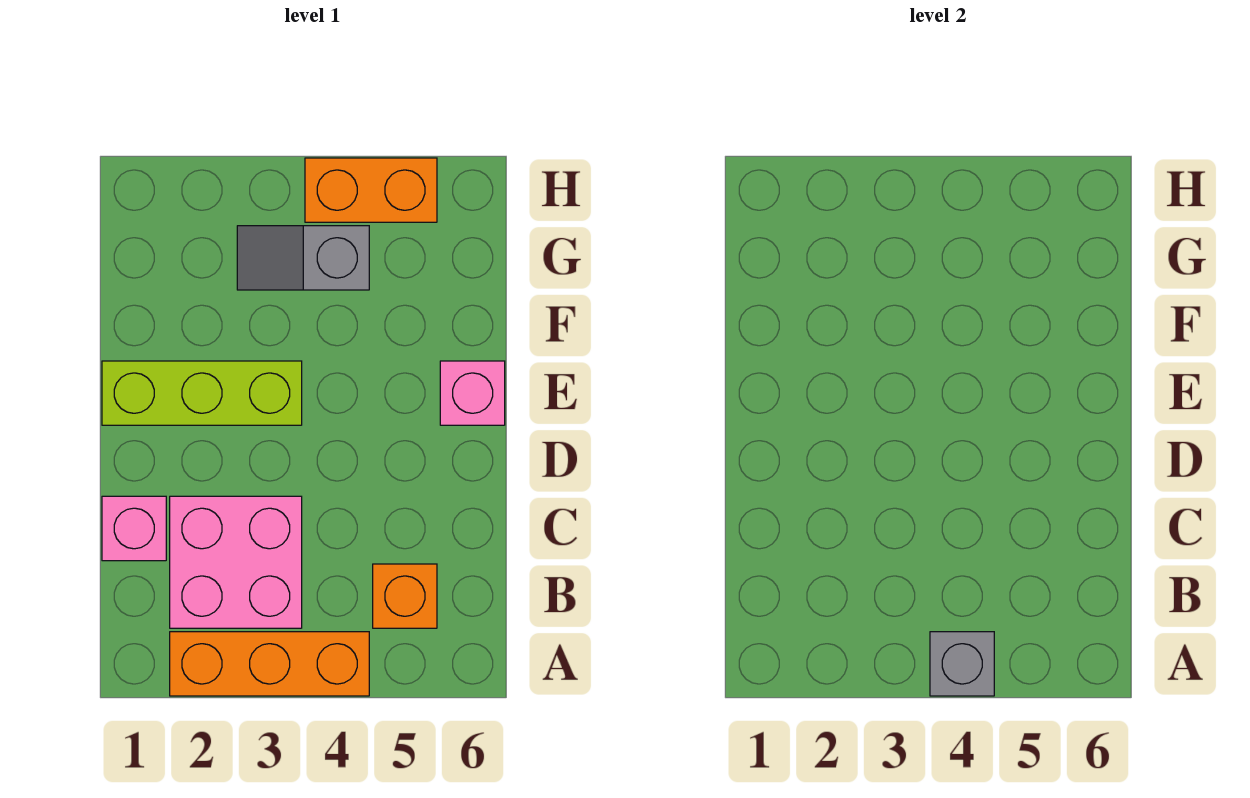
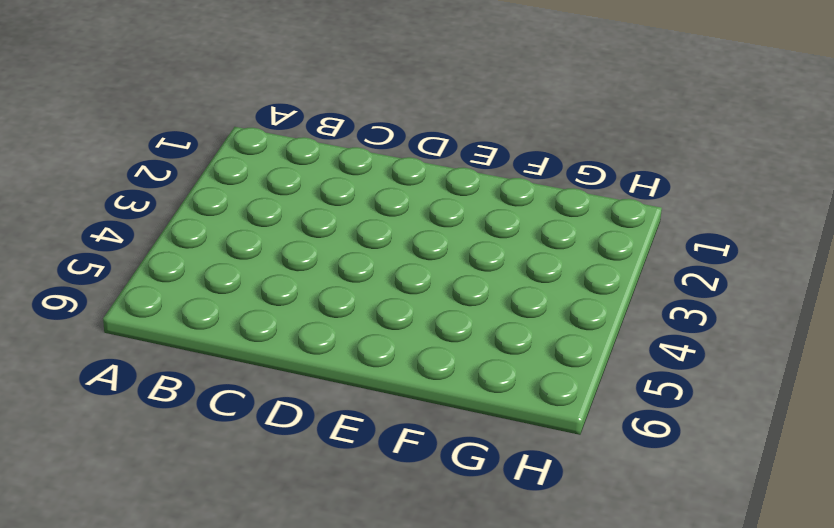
none -> orange 1x3 brick [170,632,369,696]
none -> pink 2x2 brick [170,496,302,628]

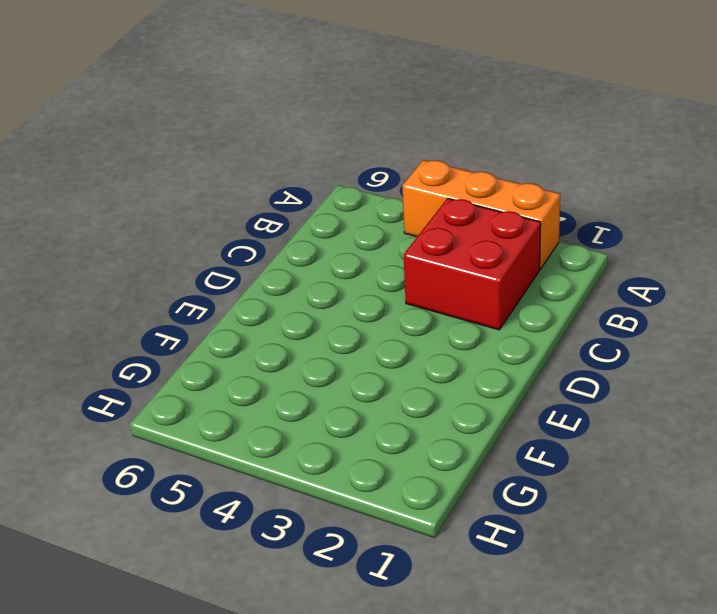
red 2x2 brick [404,198,541,330] -> pink 2x2 brick [170,496,302,628]
none -> orange 1x1 brick [373,564,437,628]
none -> pink 1x1 brick [102,496,166,561]

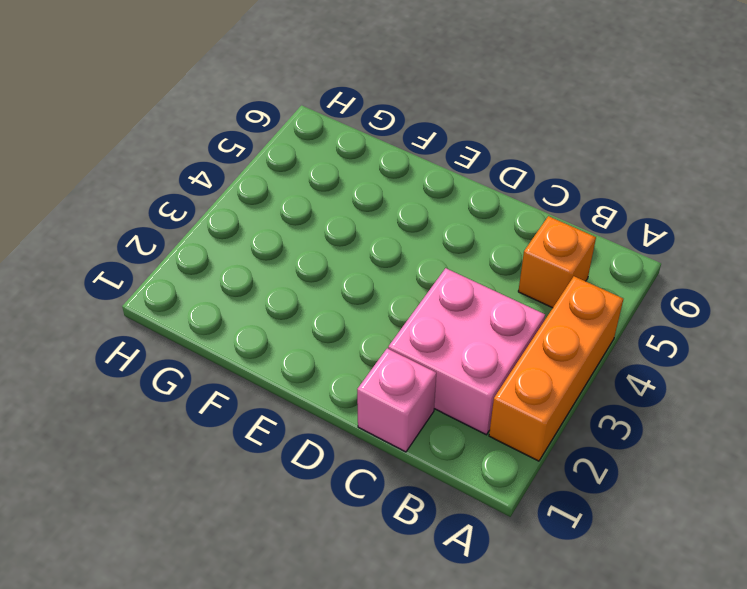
none -> lime 1x3 brick [102,361,302,425]
none -> pink 1x1 brick [440,361,505,425]

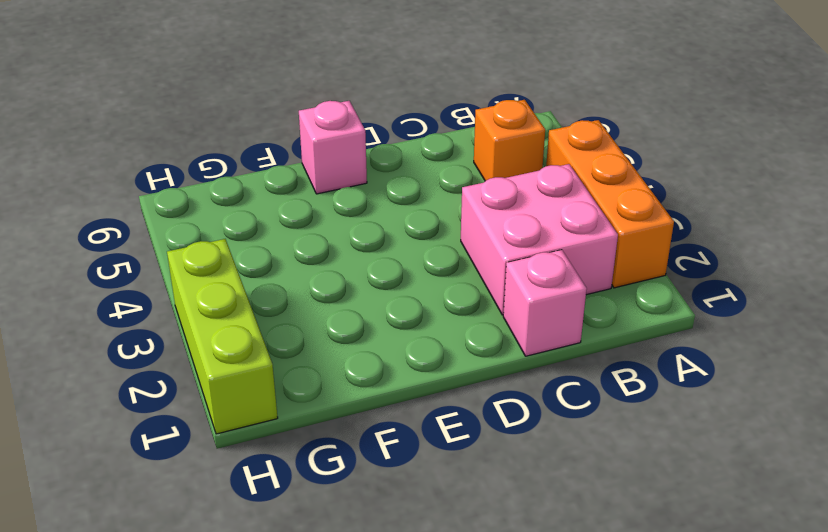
lime 1x3 brick [167,239,278,434] -> lime 1x3 brick moved to [102,361,302,425]
none -> grey 1x2 slope [237,226,369,290]
none -> orange 1x2 brick [305,158,437,222]

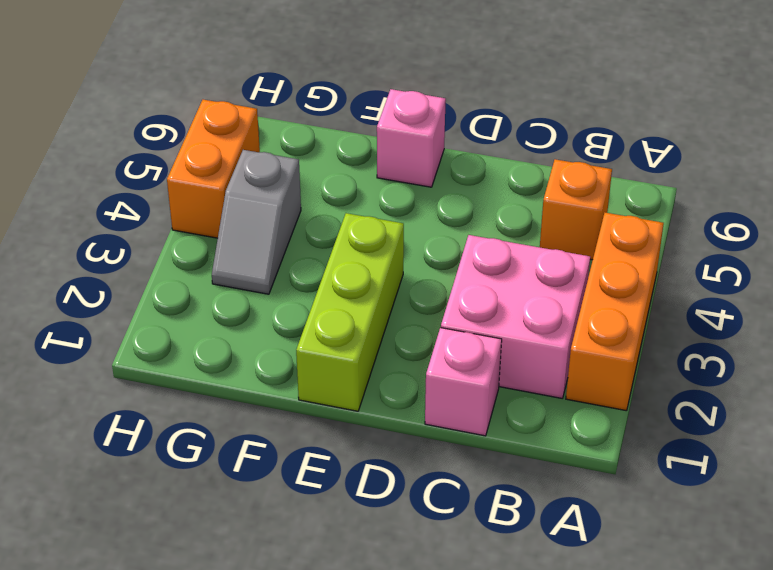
none -> grey 1x1 brick [930,632,994,696]

